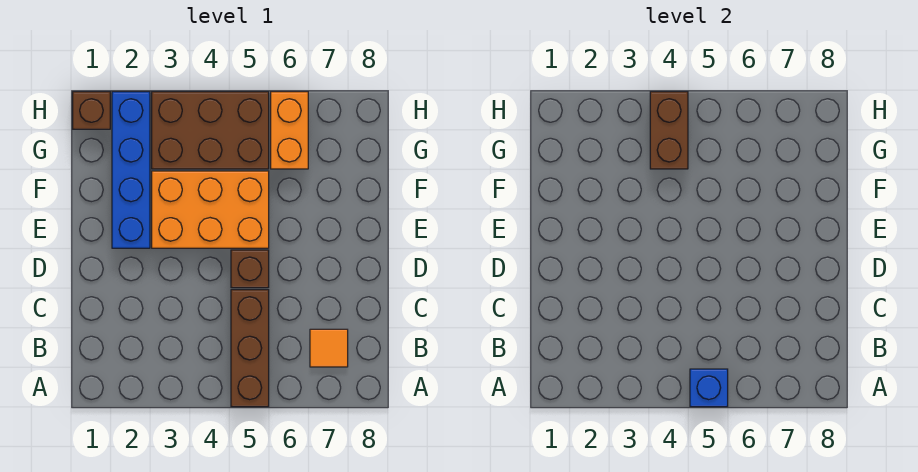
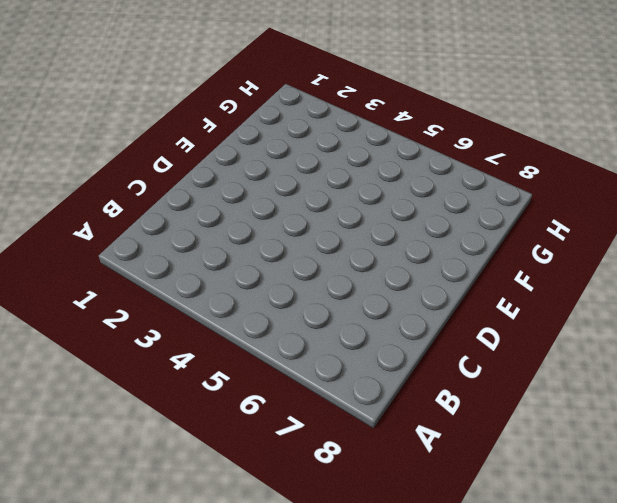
none -> brown 1x3 brick [231,290,269,407]
none -> orange 1x1 tile [310,329,348,367]

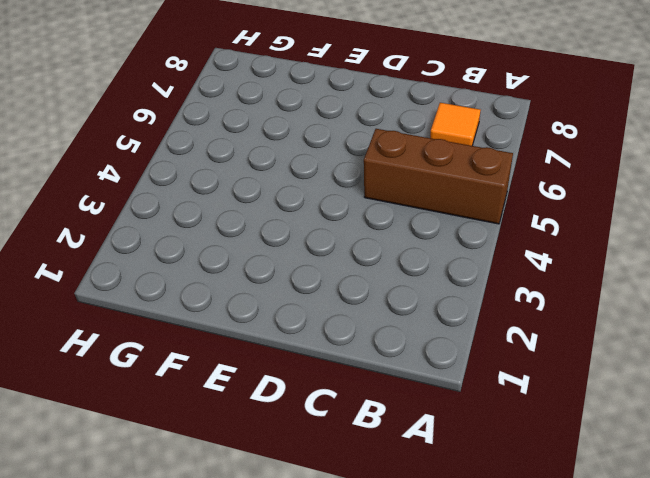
none -> brown 1x1 brick [231,250,269,288]
none -> blue 1x4 brick [112,92,150,248]

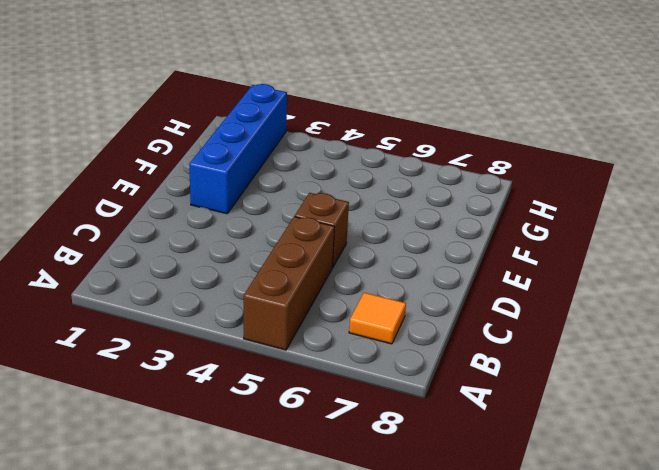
none -> orange 2x3 brick [152,171,269,248]
none -> brown 2x3 brick [152,92,269,169]

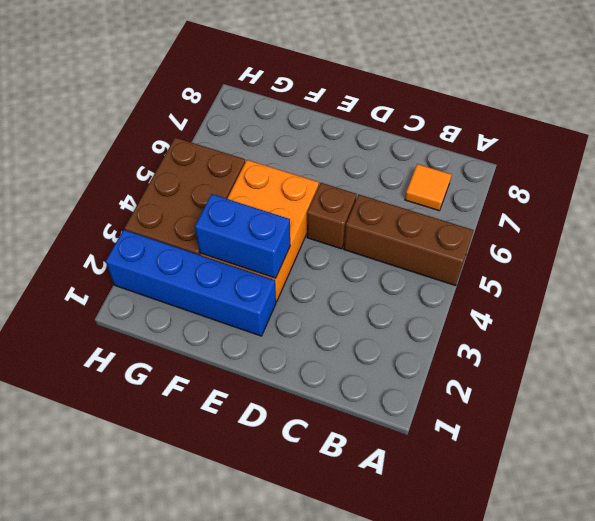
blue 1x2 brick [195,194,290,278] -> none
none -> orange 1x2 brick [271,92,308,169]
none -> brown 1x1 brick [73,92,110,129]

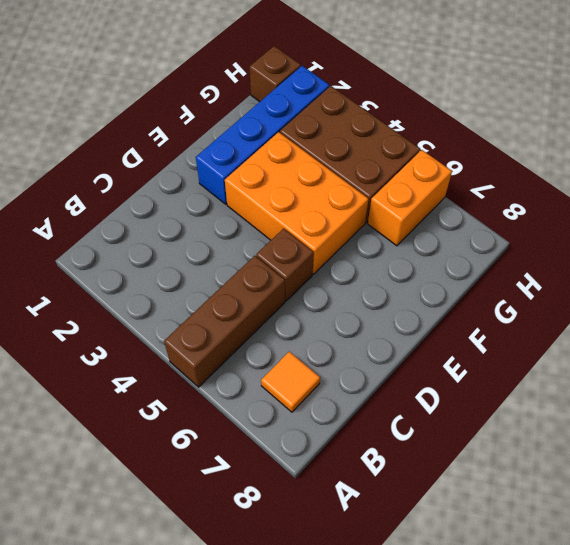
none -> blue 1x1 brick [690,369,728,407]
none -> brown 1x2 brick [650,92,688,169]

